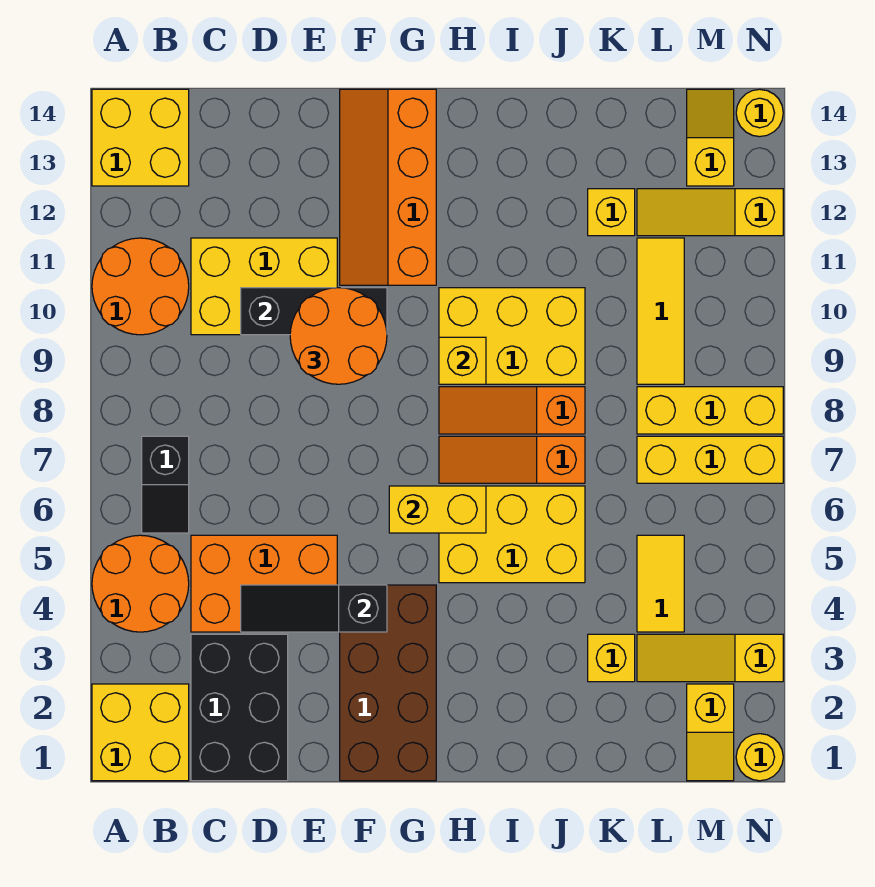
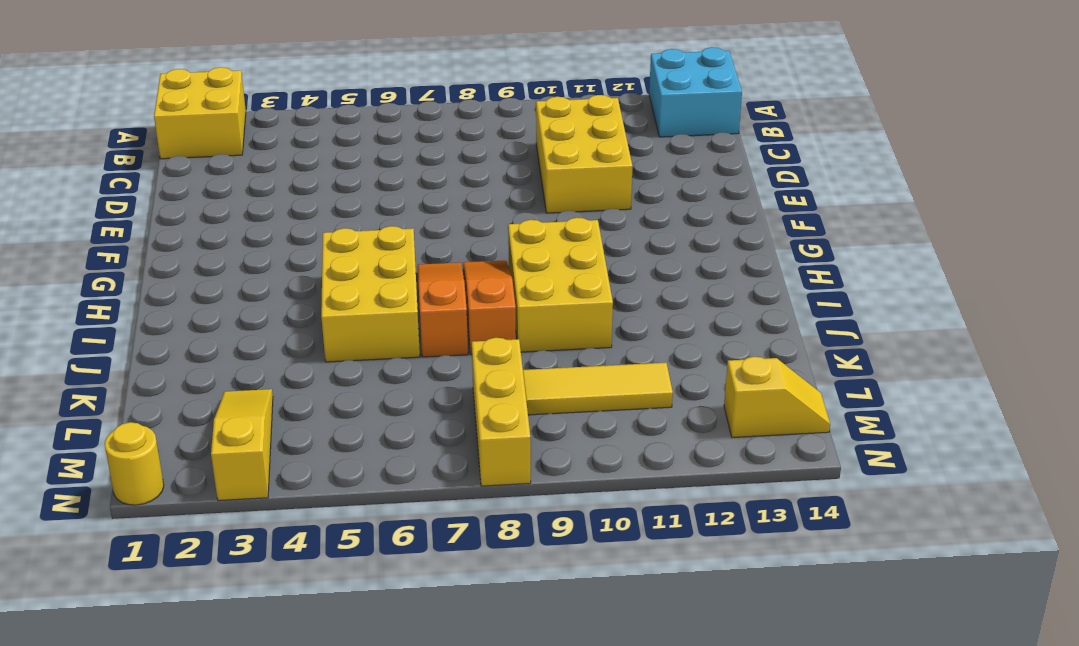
cyan 2x2 brick [649,47,742,137] -> yellow 2x2 brick [92,89,189,186]
none -> orange 2x2 round brick [92,535,189,632]
none -> orange 2x2 round brick [92,238,189,335]
none -> black 1x2 slope [142,436,189,533]
none -> black 2x3 brick [191,634,288,781]

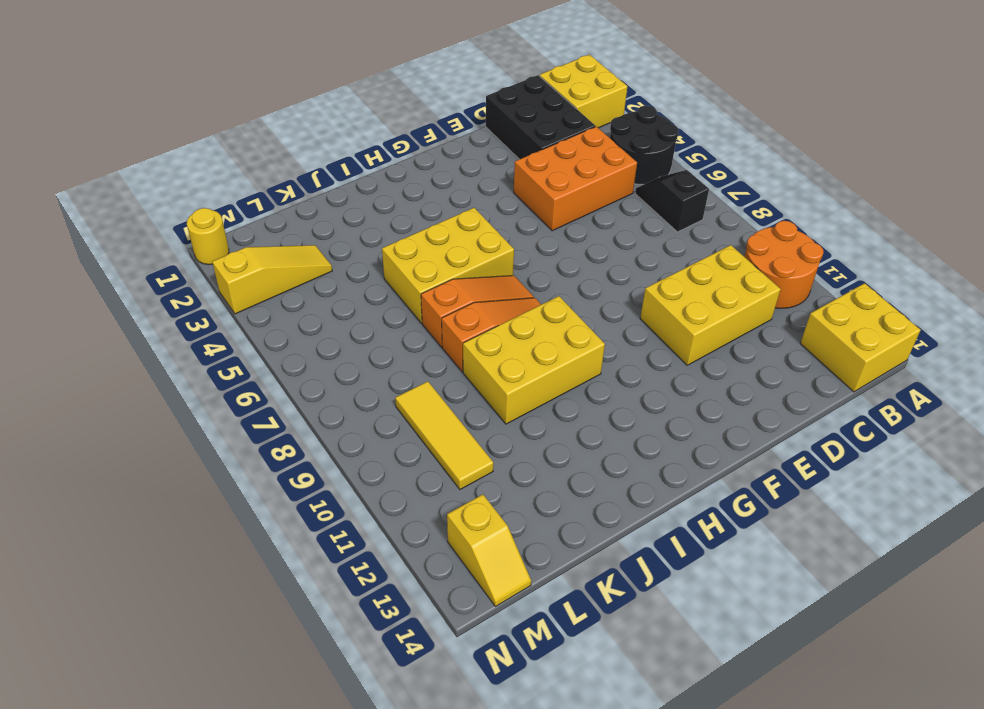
black 2x2 round brick [610,106,679,184] -> orange 2x2 round brick [92,535,189,632]
none -> brown 2x4 brick [340,585,436,781]
none -> orange 2x4 slope [340,89,436,285]
none -> yellow 1x1 brick [588,634,635,682]
none -> yellow 1x1 brick [588,189,635,236]

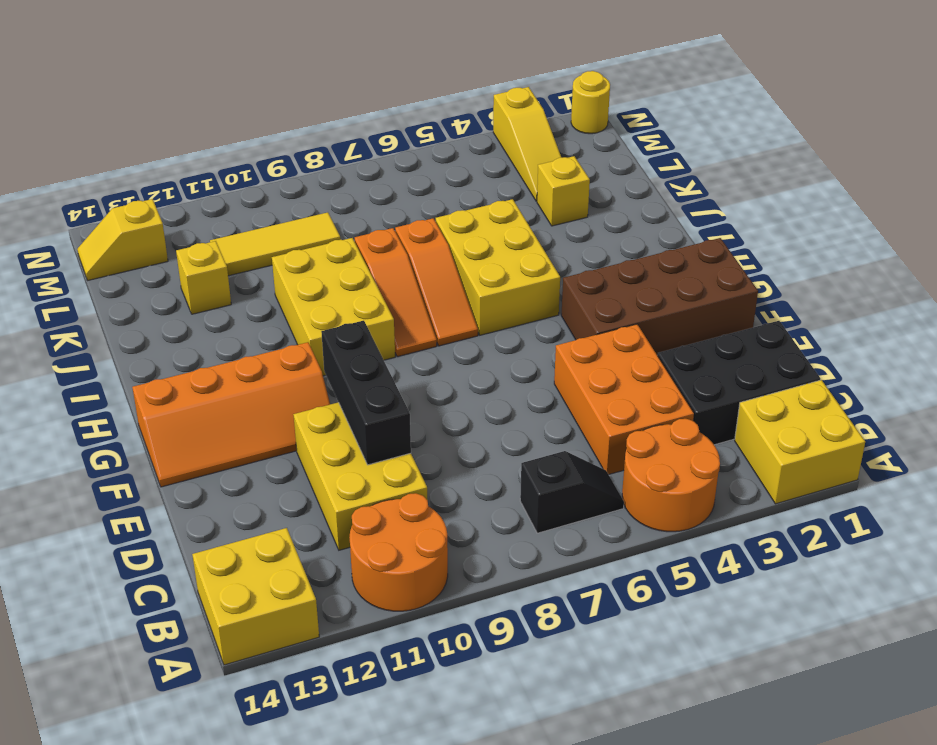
none -> yellow 1x2 tile [637,535,684,632]
none -> yellow 1x3 brick [637,436,783,483]
none -> yellow 1x3 brick [637,387,783,434]
none -> yellow 1x3 slope [637,189,783,236]

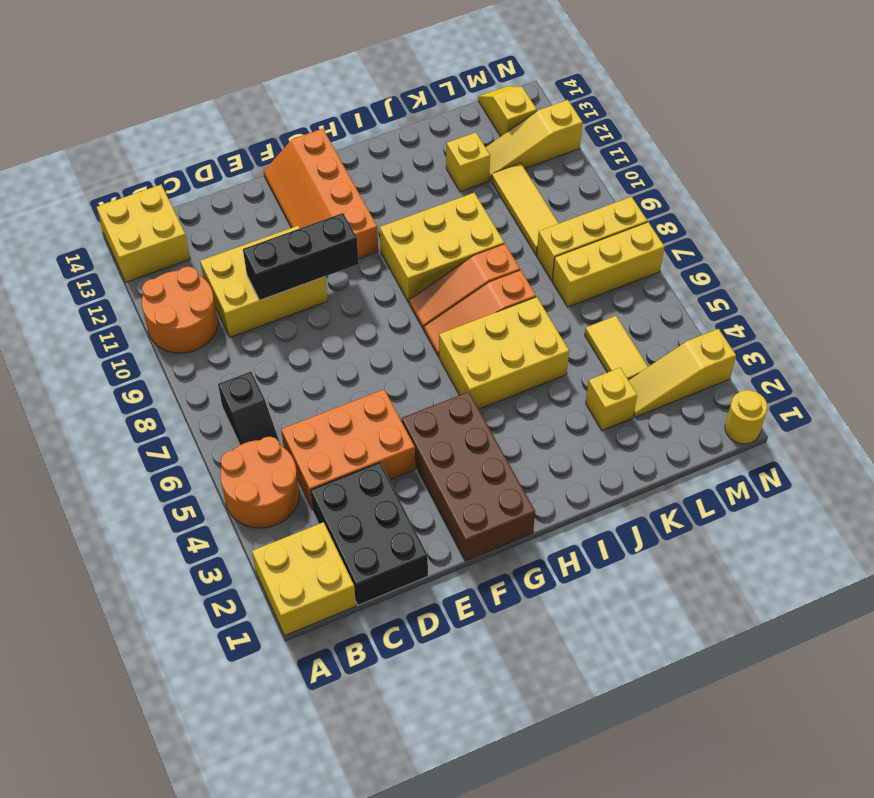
none -> yellow 1x2 slope [687,684,734,781]
none -> yellow 1x1 round brick [736,89,783,137]
none -> black 1x3 slope [241,585,387,632]
none -> yellow 1x2 brick [389,486,486,533]

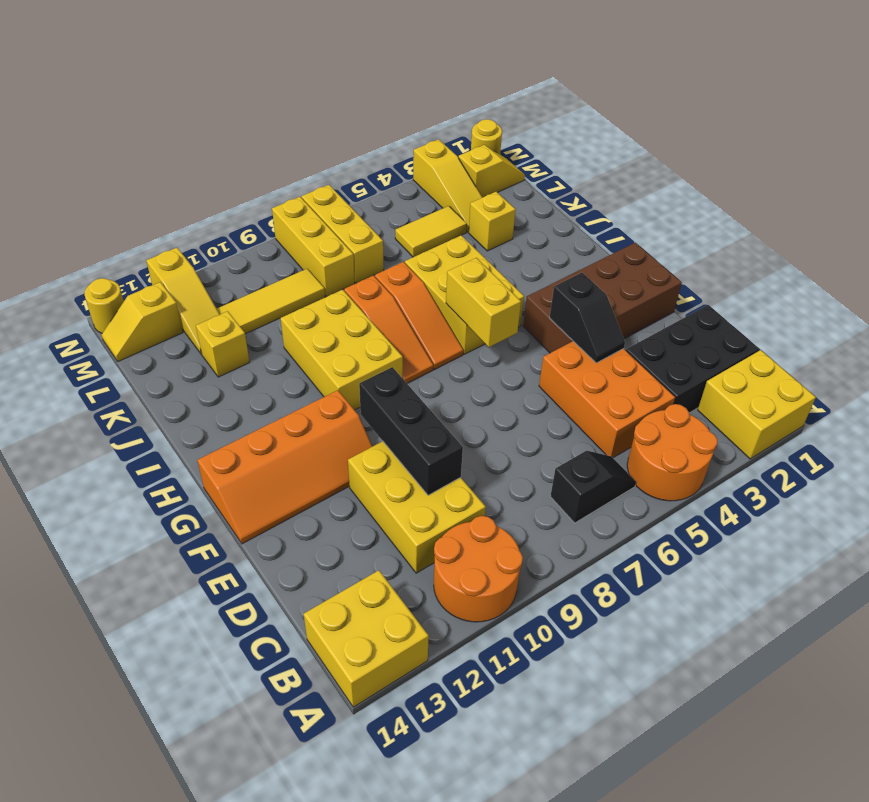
black 1x2 slope [550,273,625,363] -> black 1x3 slope [241,585,387,632]
none -> yellow 1x1 brick [439,337,486,384]
none -> orange 2x2 round brick [290,288,387,384]

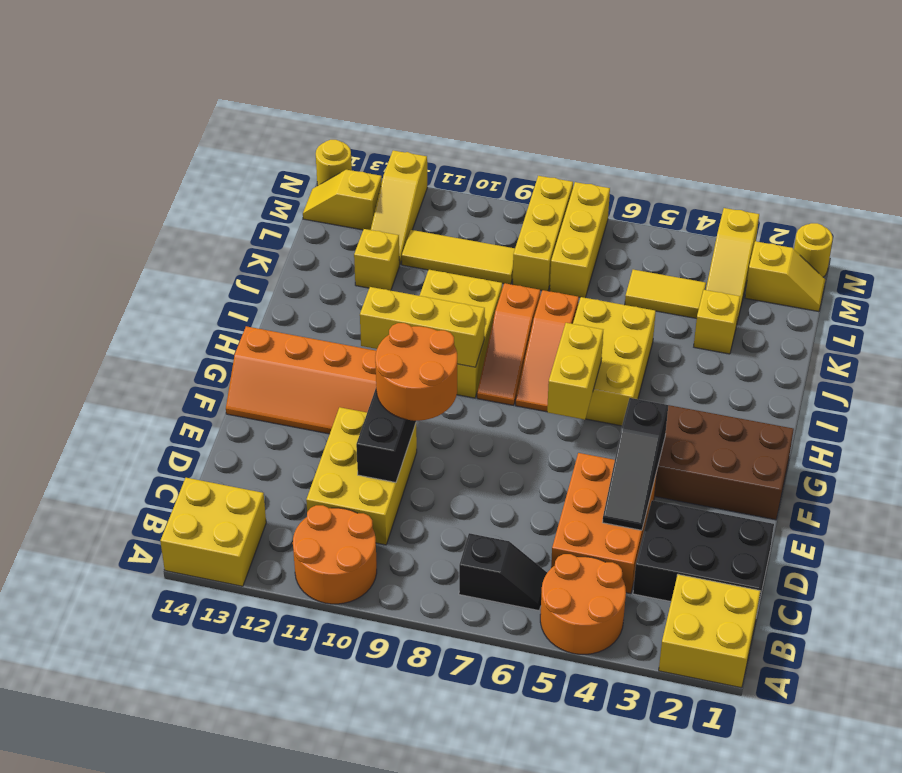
yellow 1x3 brick [360,287,485,367] -> yellow 1x1 brick [439,337,486,384]

